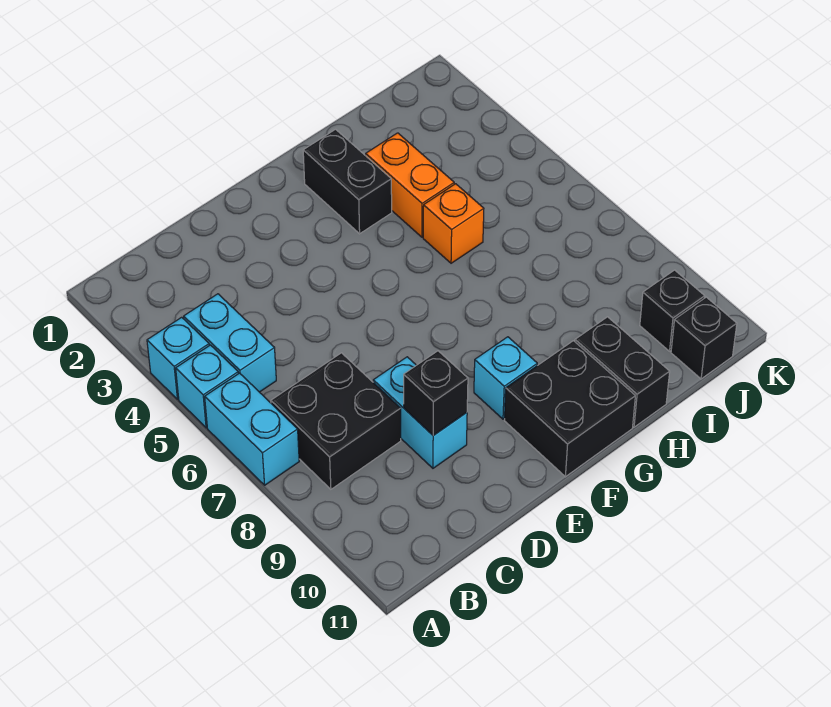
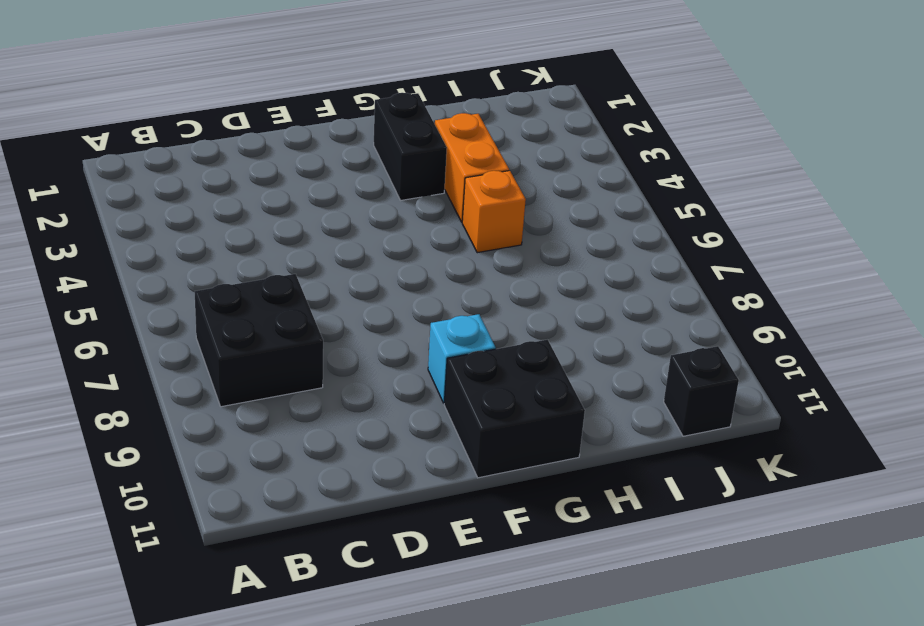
none -> cyan 1x1 brick [147,317,209,399]
none -> cyan 1x1 brick [176,345,238,428]
none -> cyan 1x2 brick [205,373,299,485]

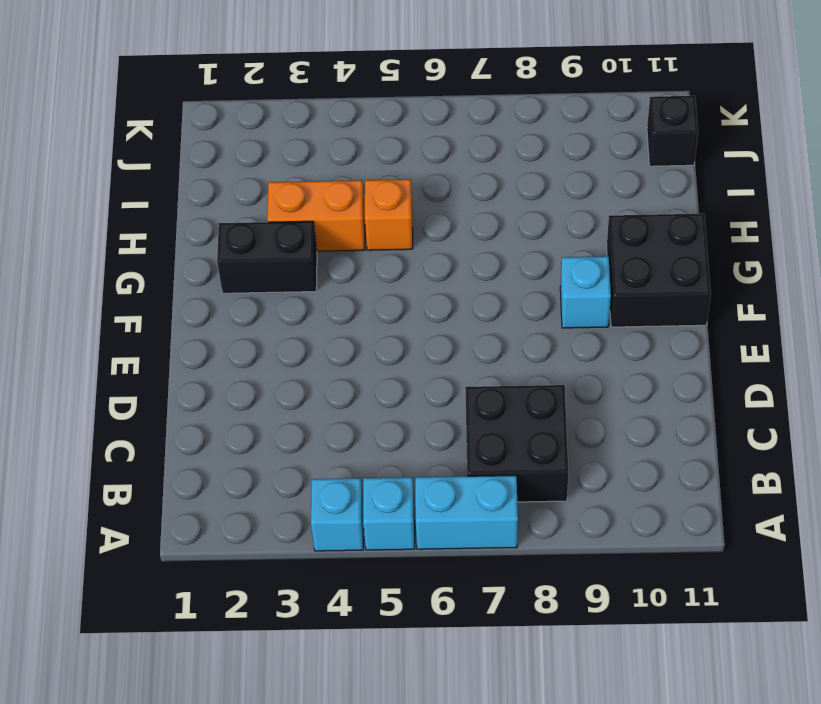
none -> cyan 1x2 brick [184,294,276,392]
none -> cyan 1x2 brick [373,357,467,468]
none -> black 1x2 brick [575,317,670,427]

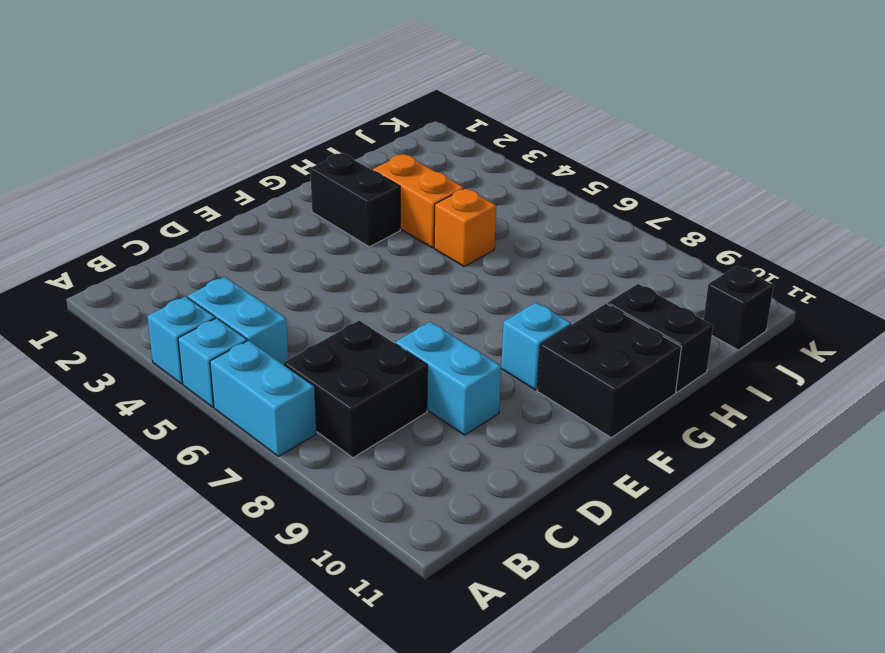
none -> black 1x1 brick [640,270,705,351]
none -> black 1x1 brick [404,351,468,435]

